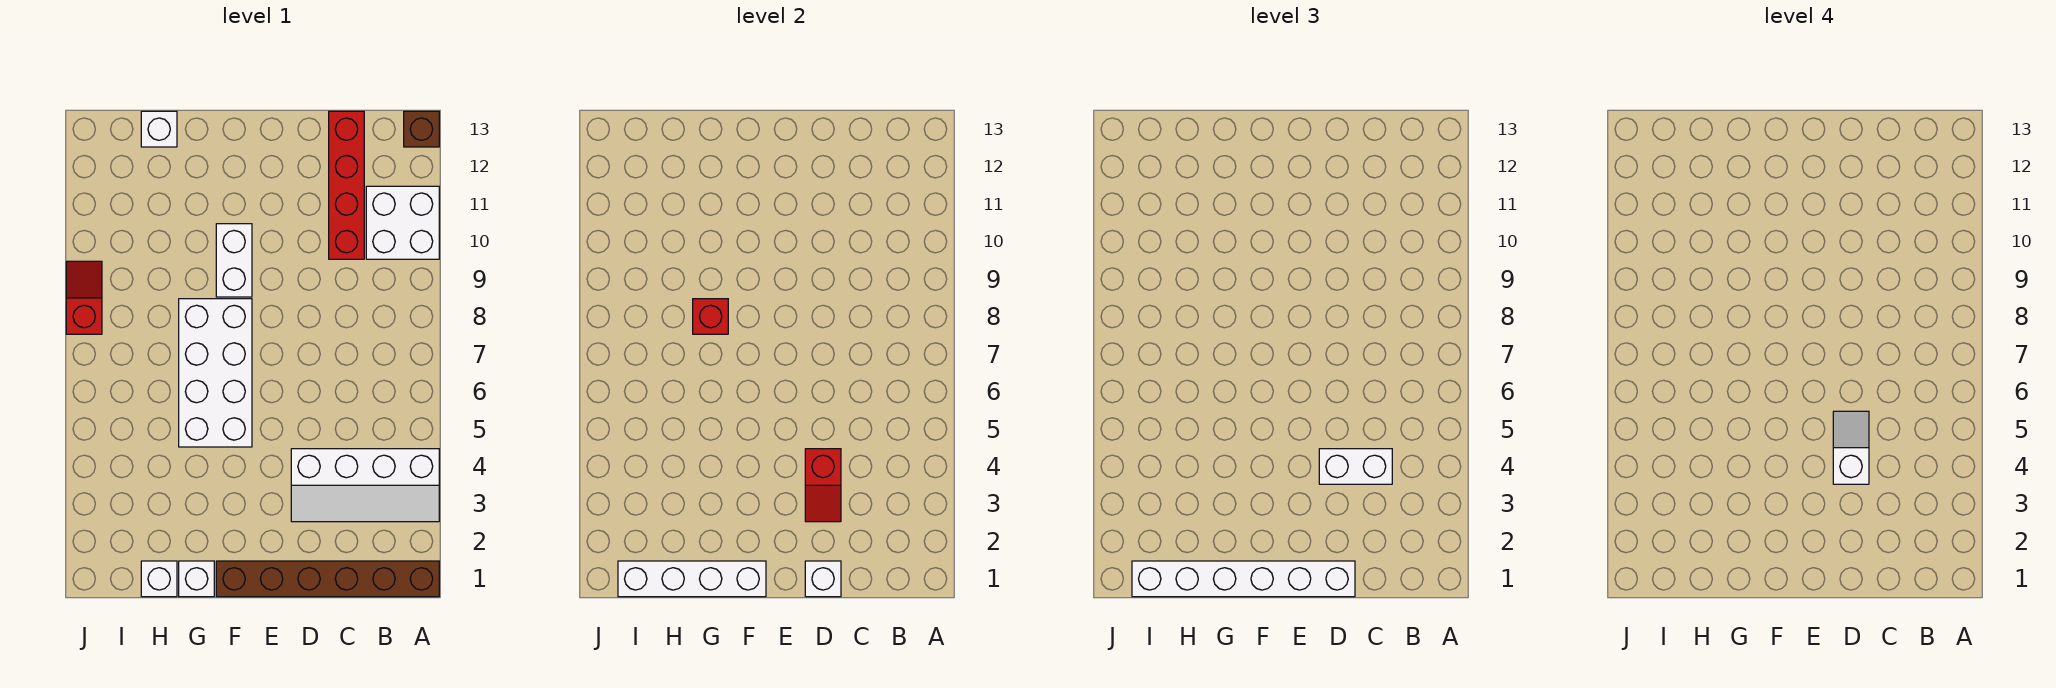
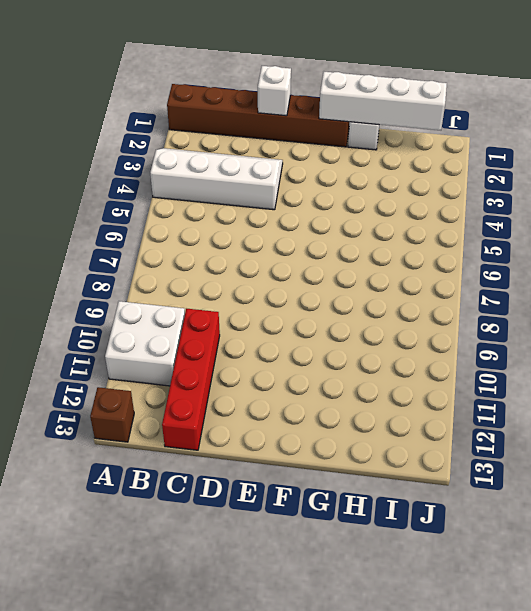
none -> white 2x4 brick [179,299,252,447]
none -> white 1x2 brick [216,224,252,297]
none -> white 1x1 brick [141,561,177,597]

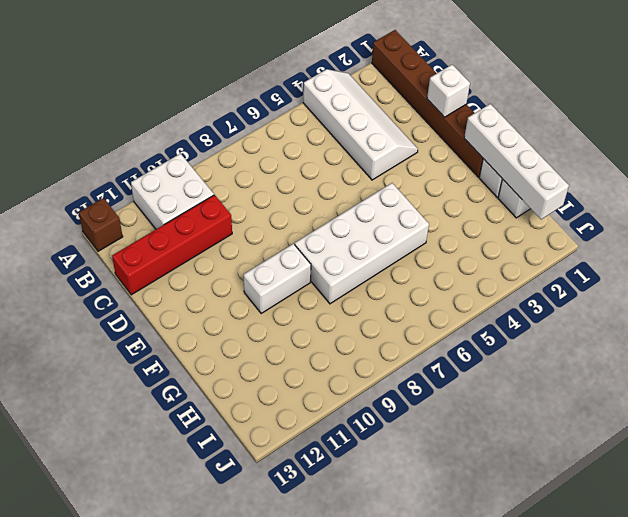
none -> white 1x1 brick [141,111,177,147]
none -> red 1x2 slope [66,261,102,334]
none -> red 1x2 slope [805,449,841,522]

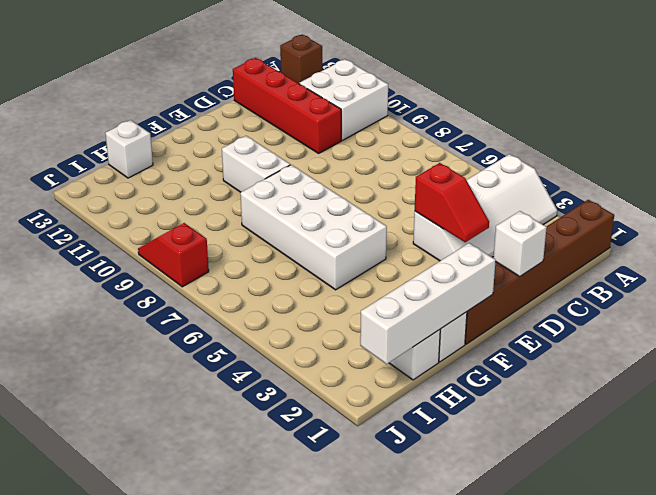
none -> red 1x1 brick [693,299,728,334]
none -> white 1x2 brick [1319,449,1392,484]
none -> white 1x6 brick [1132,561,1355,597]

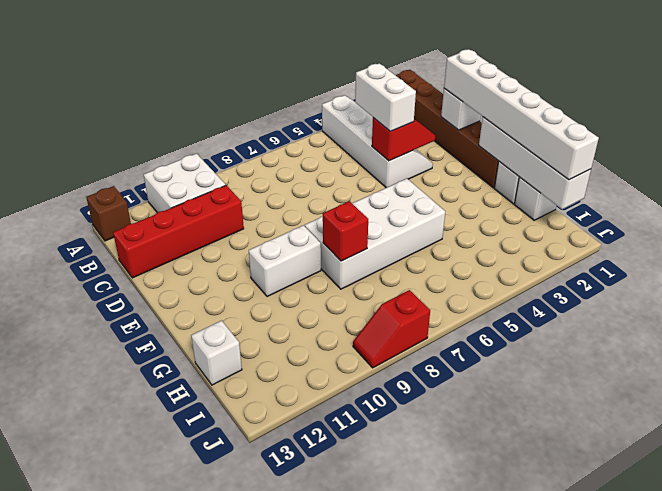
none -> white 1x2 slope [1833,411,1869,484]

